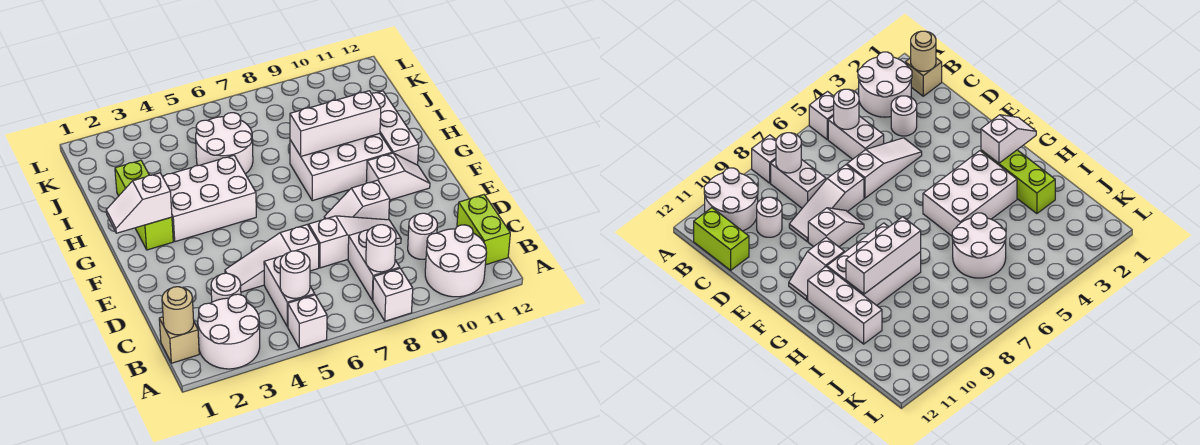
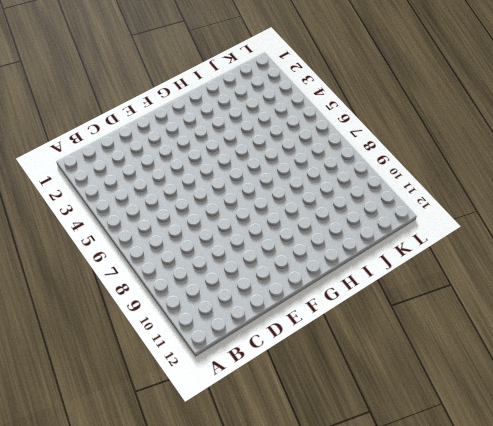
none -> white 2x2 round brick [198,294,260,369]
none -> white 1x1 brick [288,295,327,348]
none -> white 1x1 brick [373,268,413,321]

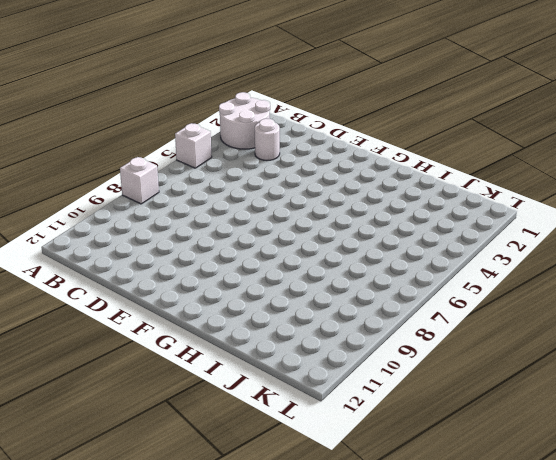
none -> white 2x2 round brick [425,225,487,297]
none -> tan 1x1 brick [159,317,199,363]
none -> white 1x2 brick [264,256,315,327]

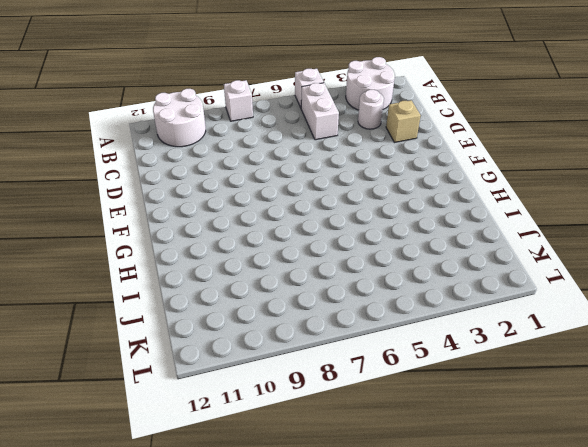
tan 1x1 brick [386,100,421,143] -> tan 1x1 brick moved to [159,317,199,363]
none -> white 1x2 brick [348,230,400,300]
none -> lime 1x2 brick [457,195,510,265]
none -> white 1x1 round brick [408,213,437,259]

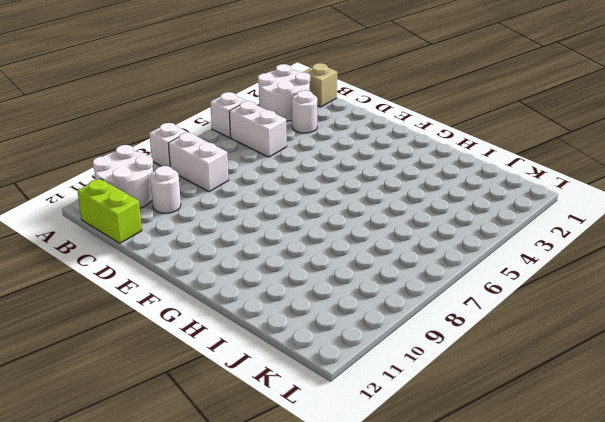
none -> white 1x3 slope [225,225,319,292]
none -> white 1x3 slope [309,216,401,268]
none -> white 1x2 slope [324,180,390,220]

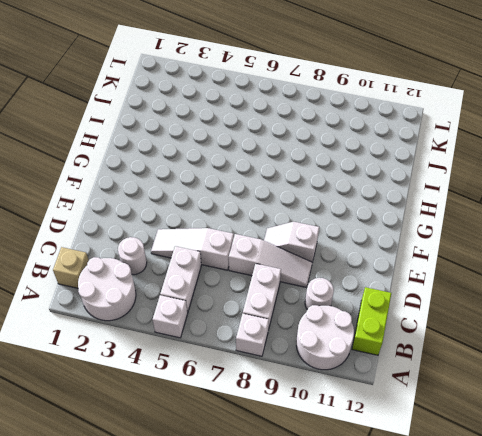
none -> white 1x2 slope [366,153,430,200]
none -> lime 1x3 brick [115,160,173,250]
none -> white 2x3 brick [162,155,256,242]

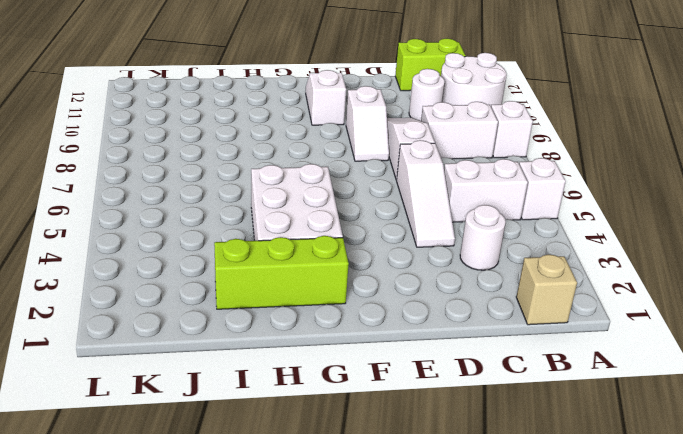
none -> white 2x2 round brick [198,294,260,369]
none -> white 2x3 brick [290,134,392,201]
none -> white 1x3 brick [372,91,419,165]

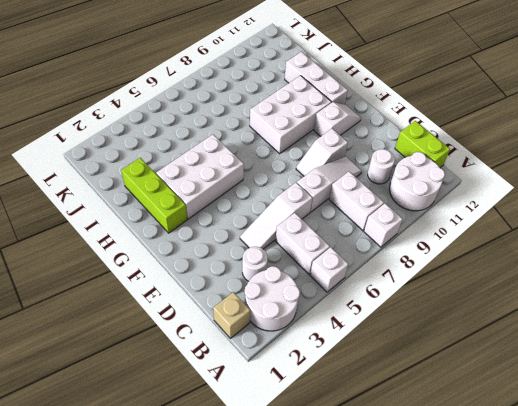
none -> white 2x2 round brick [196,113,253,174]
none -> tan 1x1 round brick [162,287,194,335]
none -> white 1x1 round brick [280,251,310,298]

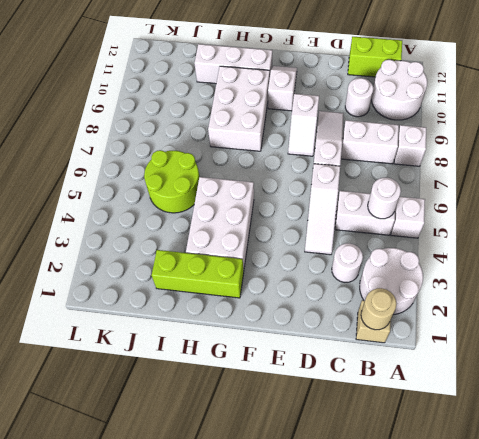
lime 2x2 round brick [144,150,199,213] -> white 2x2 round brick [196,113,253,174]
none -> white 1x1 round brick [366,225,396,272]
none -> white 1x2 slope [106,173,172,233]
none -> white 1x3 brick [290,91,381,156]

